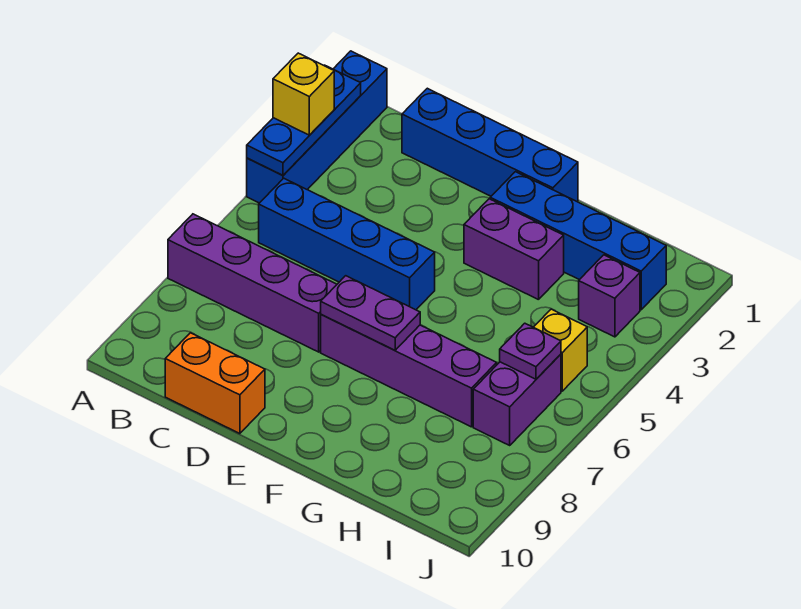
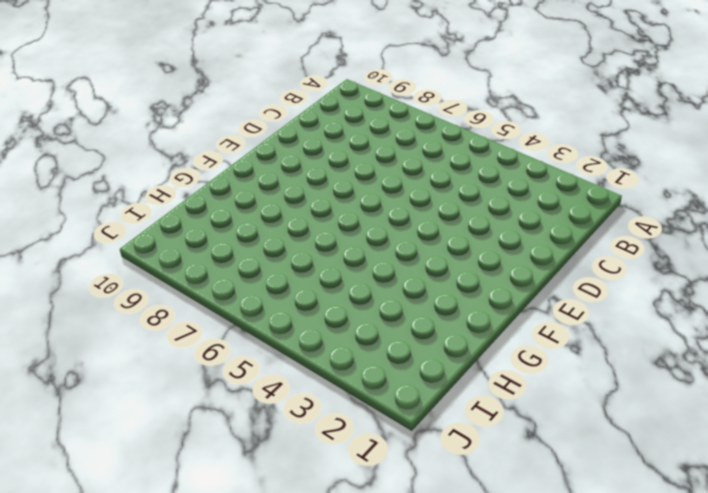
none -> blue 1x4 brick [247,51,387,203]
none -> purple 1x4 brick [168,214,337,352]
none -> blue 1x4 brick [259,178,435,310]

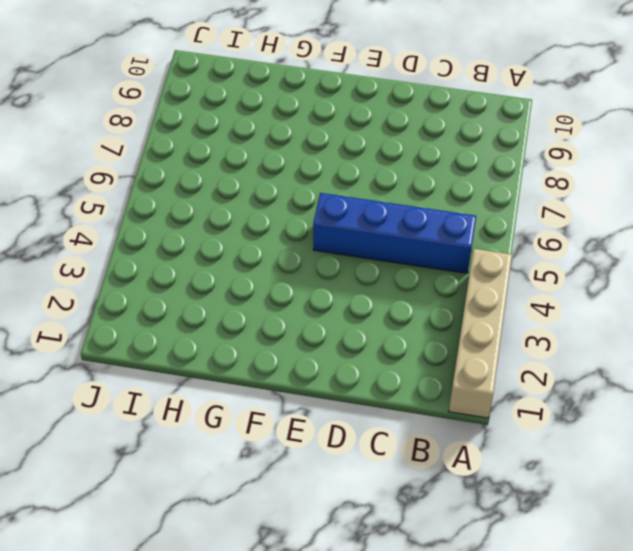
tan 1x4 brick [449,249,512,418] -> blue 1x4 brick [247,51,387,203]
none -> purple 1x4 brick [168,214,337,352]
none -> blue 1x4 brick [402,88,578,201]
none -> orange 1x2 brick [165,333,265,434]

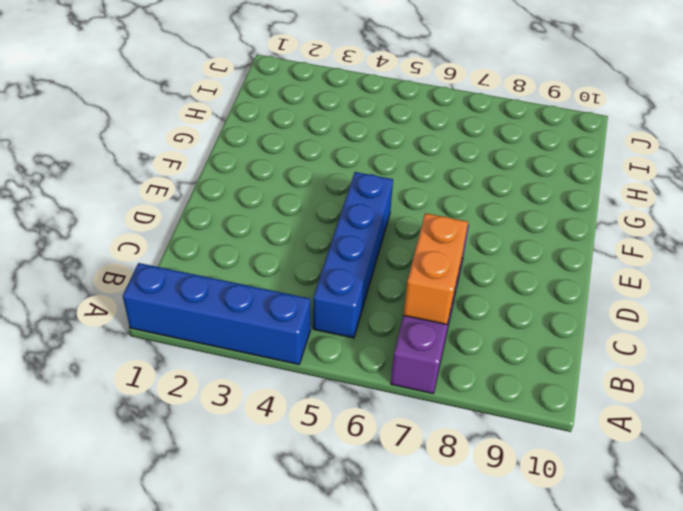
orange 1x2 brick [403,213,468,324] -> orange 1x2 brick moved to [165,333,265,434]
none -> blue 1x4 brick [402,88,578,201]
none -> purple 1x4 brick [321,314,497,427]
none -> blue 1x4 brick [490,172,666,310]

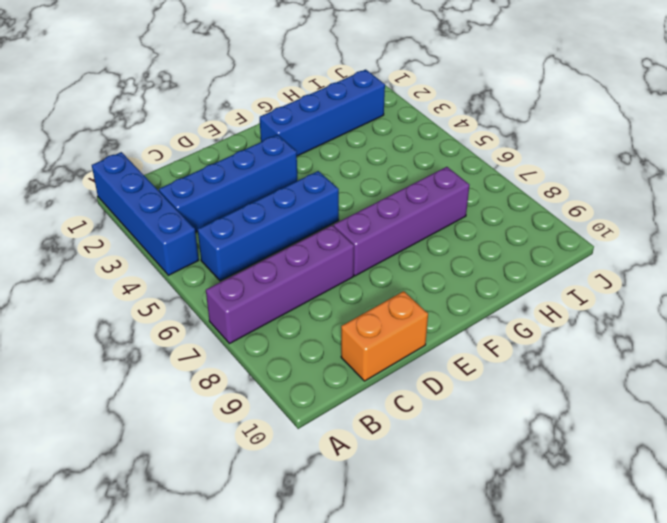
blue 1x4 brick [159,135,297,232] -> blue 1x4 brick moved to [402,88,578,201]
none -> purple 1x2 brick [464,199,564,300]
none -> purple 1x1 brick [579,255,640,337]
none -> yellow 1x1 brick [534,309,587,391]

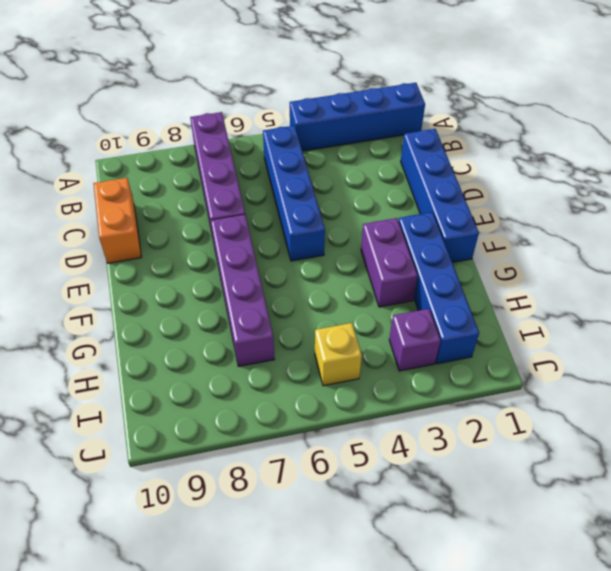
none -> purple 1x2 brick [473,354,561,445]
none -> blue 1x3 plate [247,65,361,175]
none -> purple 1x2 plate [321,276,420,350]

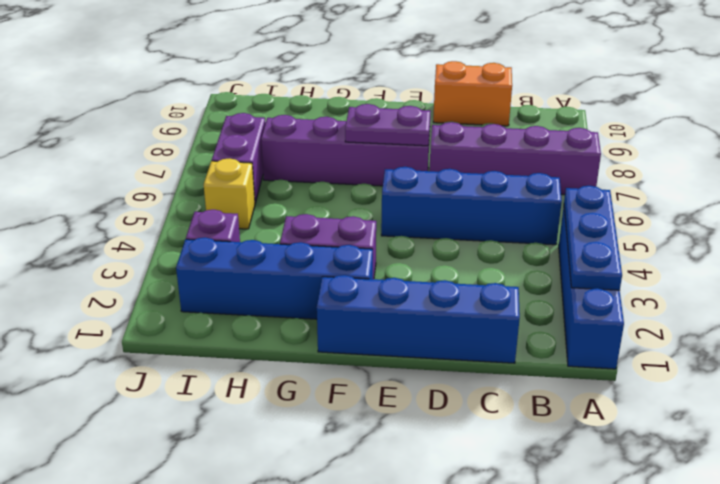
none -> purple 1x1 plate [500,323,561,379]
none -> yellow 1x1 brick [273,53,334,135]

